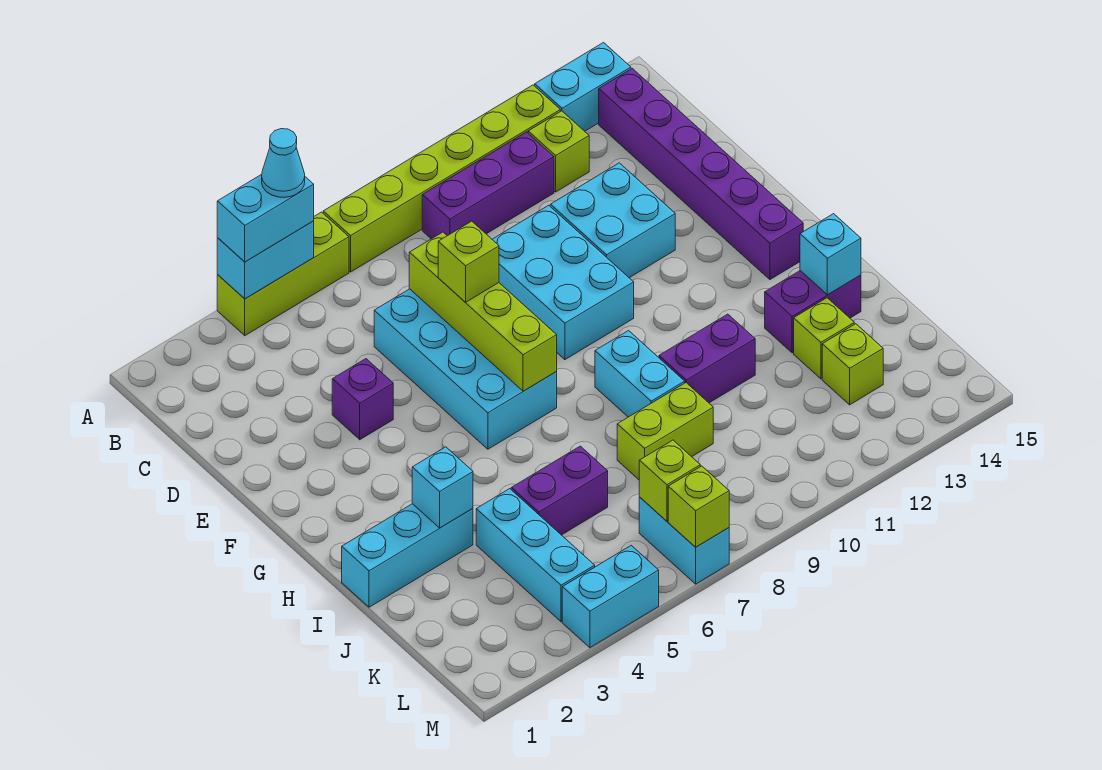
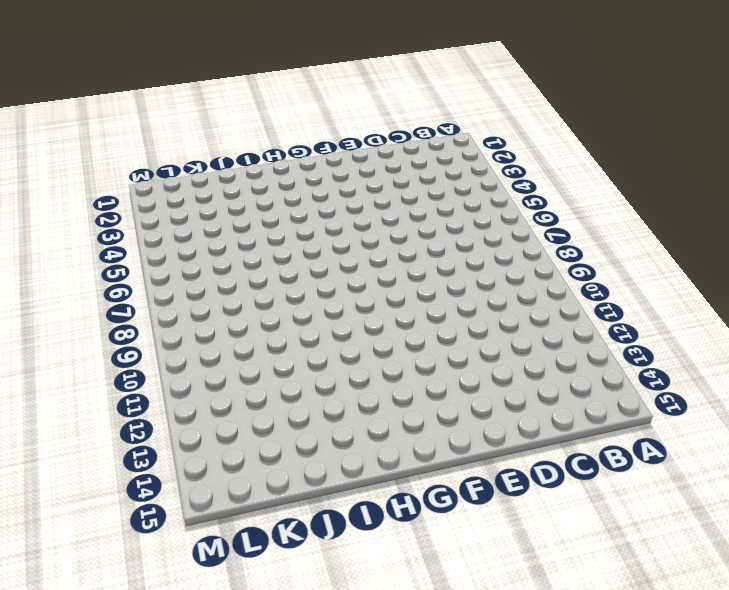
none -> lime 1x3 brick [217,212,349,336]
none -> lime 1x6 brick [323,85,560,272]
none -> cyan 1x2 brick [535,43,631,131]
none -> purple 1x3 brick [422,132,554,239]

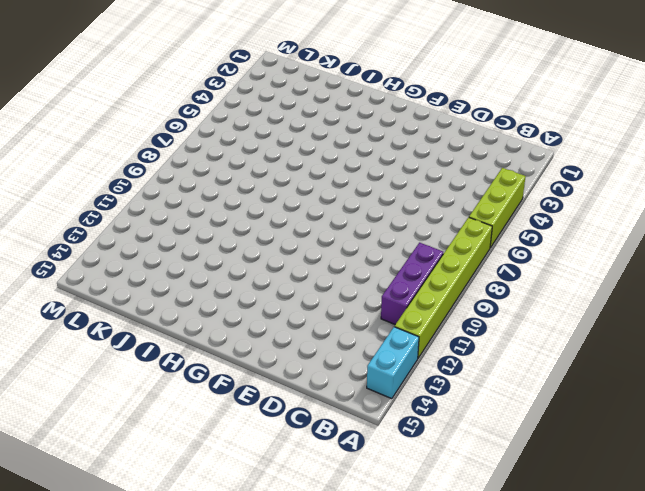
none -> lime 1x1 brick [528,111,589,192]
none -> purple 1x6 brick [599,69,803,279]
none -> cyan 2x4 brick [374,289,557,449]
none -> cyan 2x3 brick [492,205,634,360]

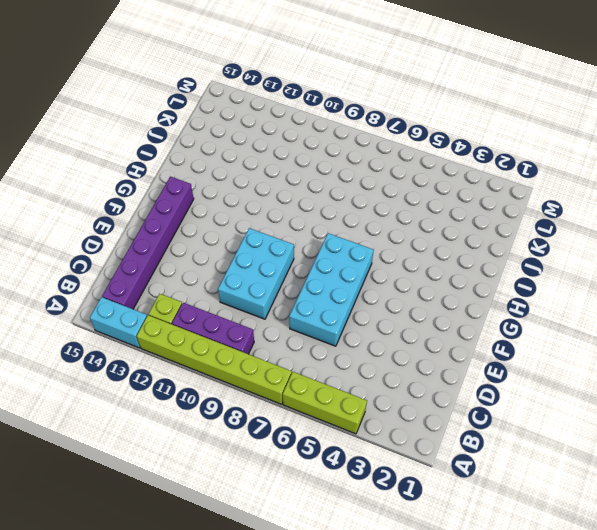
none -> cyan 2x2 brick [550,163,675,278]
none -> purple 1x1 brick [332,359,393,440]
none -> cyan 1x2 brick [595,331,685,417]
none -> cyan 1x3 brick [342,504,473,607]

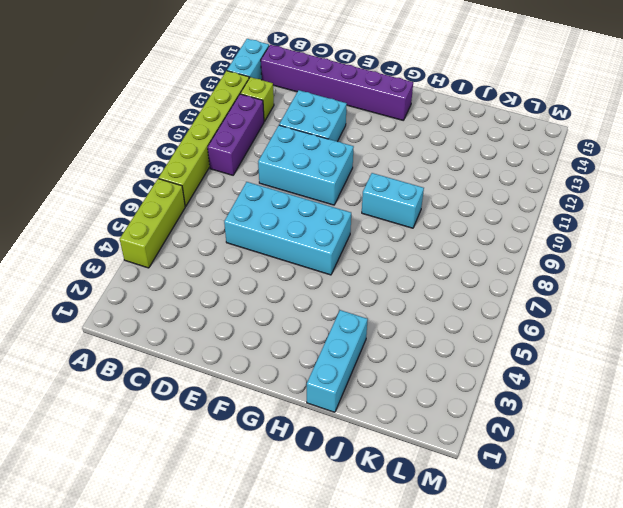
none -> purple 1x1 brick [332,359,393,440]
none -> purple 1x2 brick [659,314,755,403]
none -> purple 1x2 brick [765,271,861,353]
none -> cyan 1x3 brick [476,489,595,622]

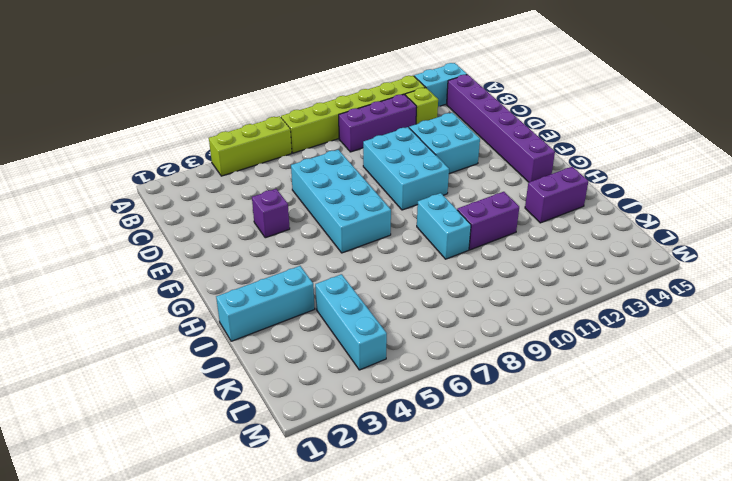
none -> purple 1x2 brick [511,446,608,535]
none -> lime 1x2 brick [617,383,713,480]
none -> lime 1x1 brick [794,298,854,379]
none -> lime 1x1 brick [822,324,883,405]

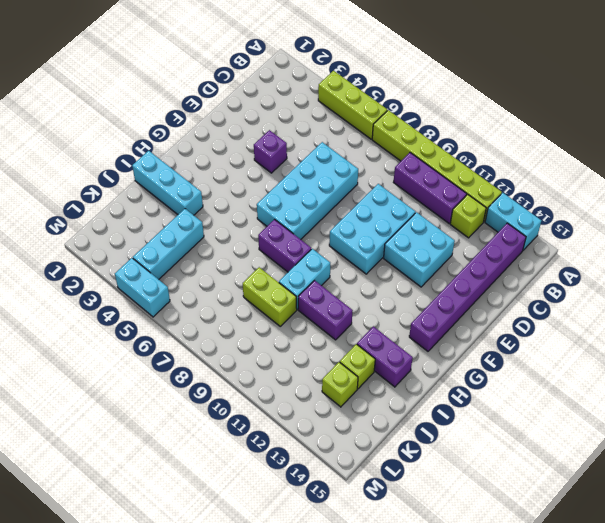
purple 1x2 brick [258,219,311,272] -> purple 1x2 brick moved to [511,446,608,535]
none -> cyan 1x2 brick [639,497,729,584]
none -> cyan 1x2 brick [217,221,314,299]
none -> lime 1x4 brick [409,232,557,391]
none -> cyan 1x1 brick [412,447,473,528]

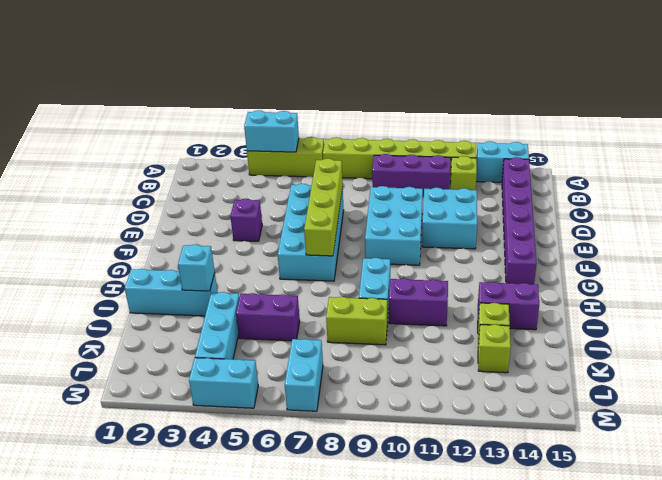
none -> cyan 1x1 brick [800,214,861,295]
none -> lime 1x1 brick [639,440,700,521]
none -> lime 1x1 brick [668,466,729,547]
none -> cyan 1x2 brick [217,175,314,262]

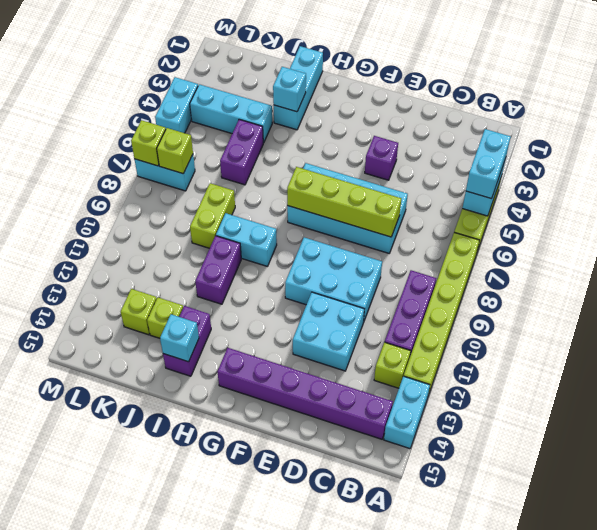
none -> lime 1x1 brick [438,221,499,302]
none -> cyan 1x1 cone [262,129,305,198]

